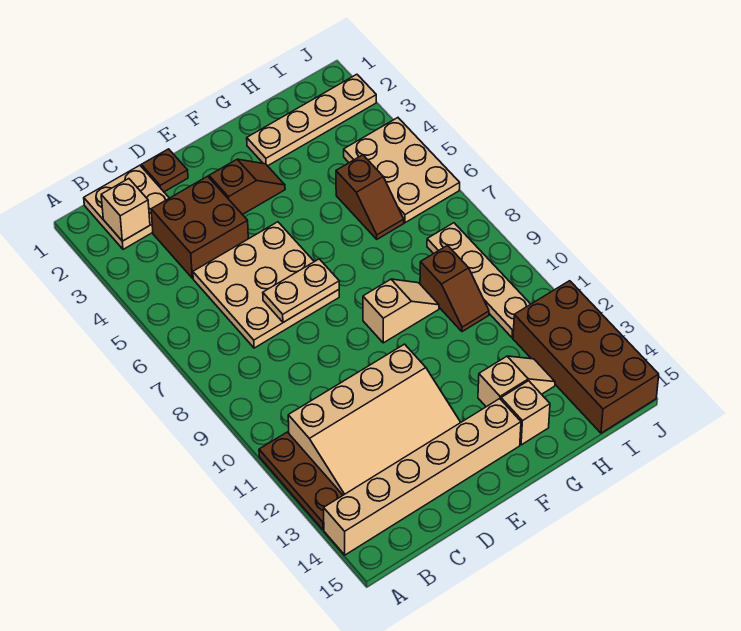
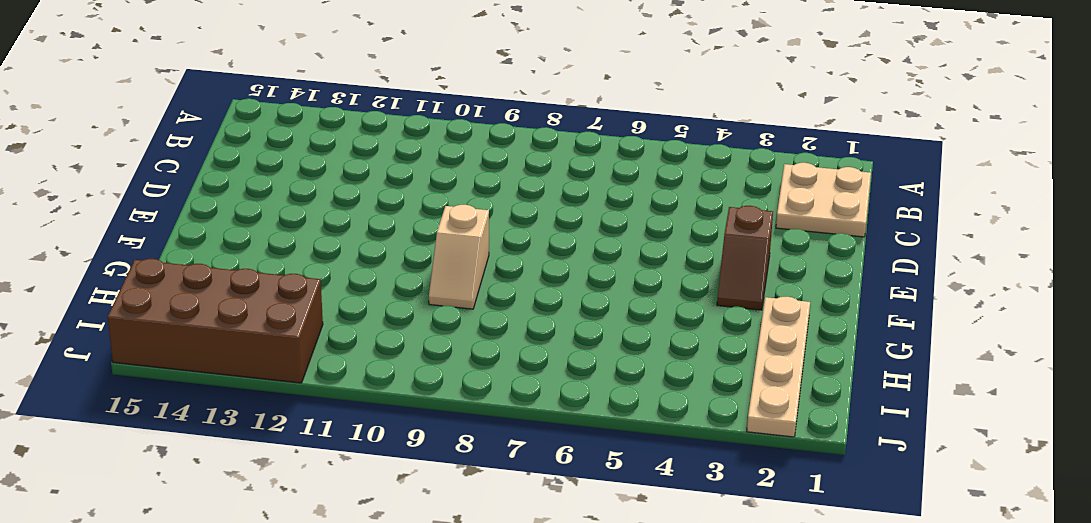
none -> brown 1x3 plate [259,432,343,530]
none -> tan 1x6 brick [324,399,521,555]
none -> tan 3x4 slope [288,344,461,495]

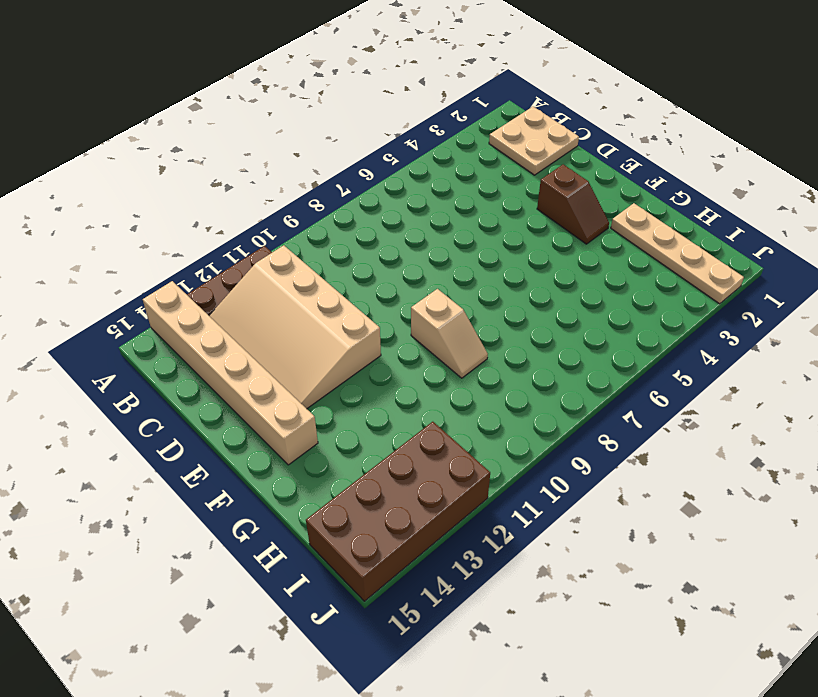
none -> brown 2x2 brick [151,176,248,278]
none -> tan 3x3 plate [193,222,339,348]
none -> brown 1x1 plate [141,149,188,192]

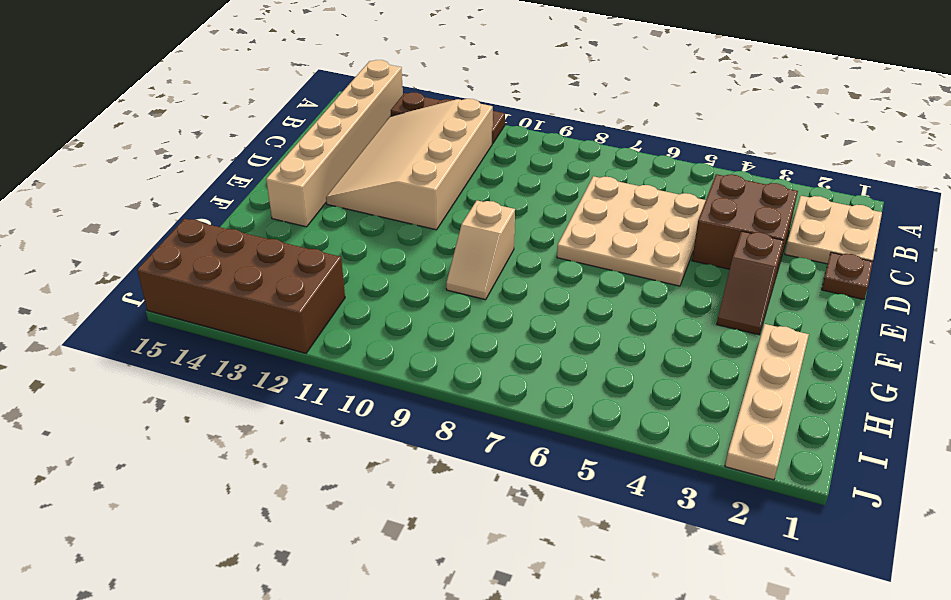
none -> tan 1x2 slope [478,356,555,407]
none -> tan 1x1 brick [501,381,550,445]
none -> brown 1x2 slope [336,155,404,239]

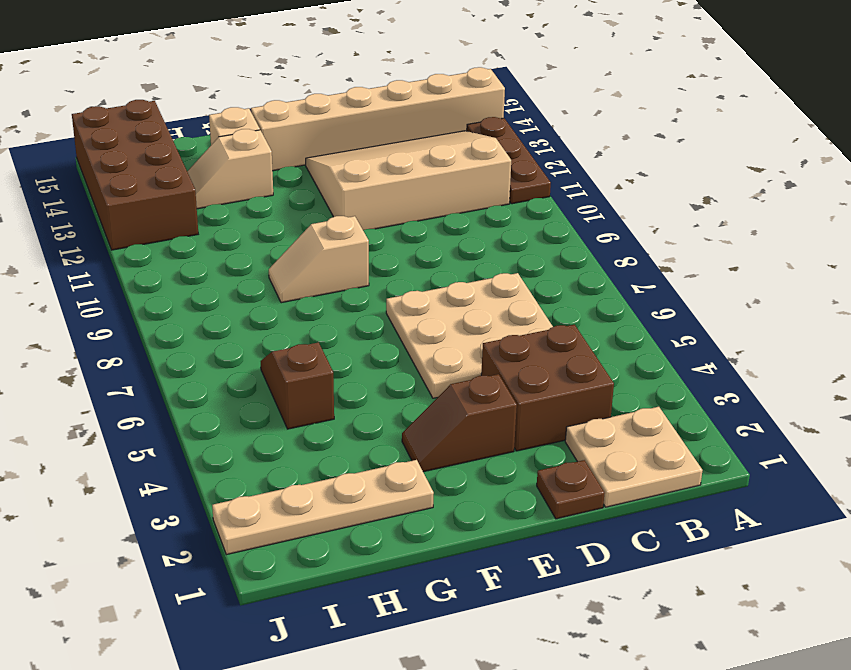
none -> brown 1x2 slope [420,246,489,332]
none -> tan 2x3 plate [344,118,460,223]
none -> tan 1x4 plate [427,223,530,338]

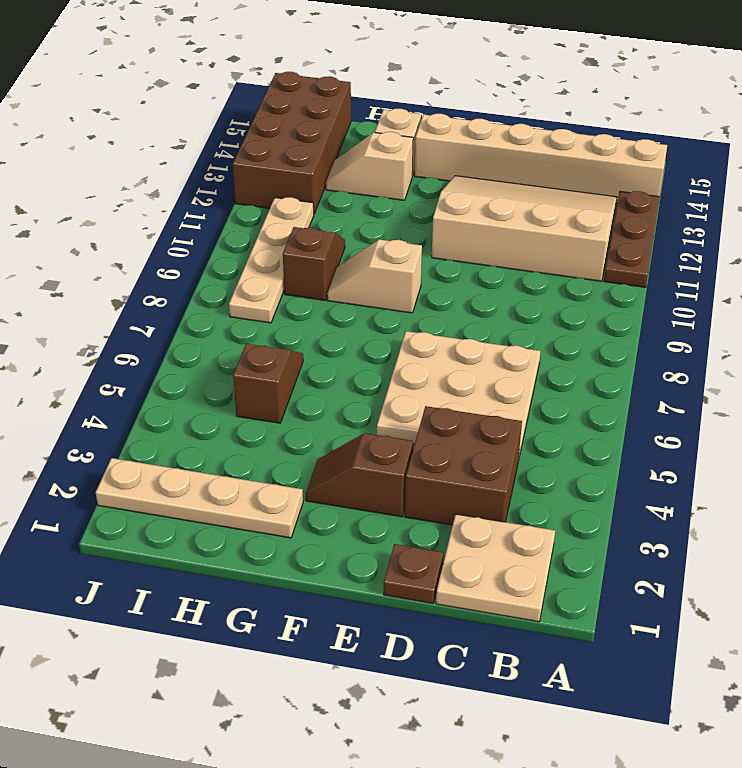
none -> tan 2x3 plate [344,118,460,223]
none -> tan 1x1 brick [101,179,150,241]
none -> tan 1x2 plate [263,259,339,322]

